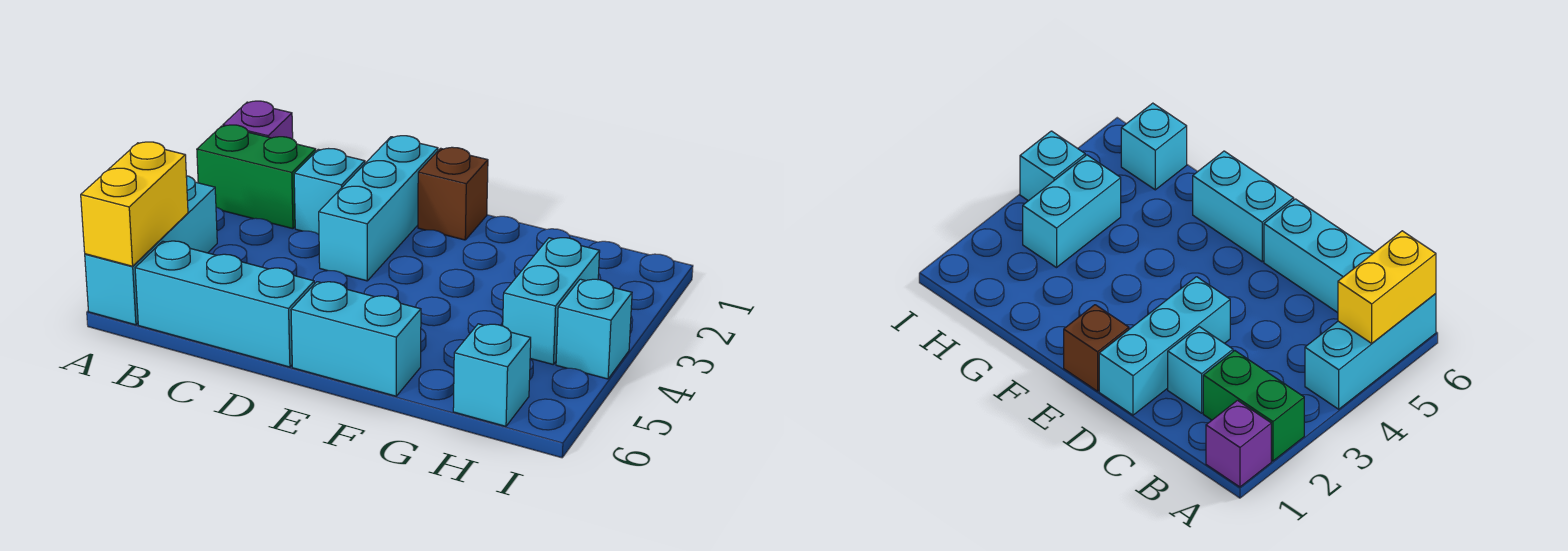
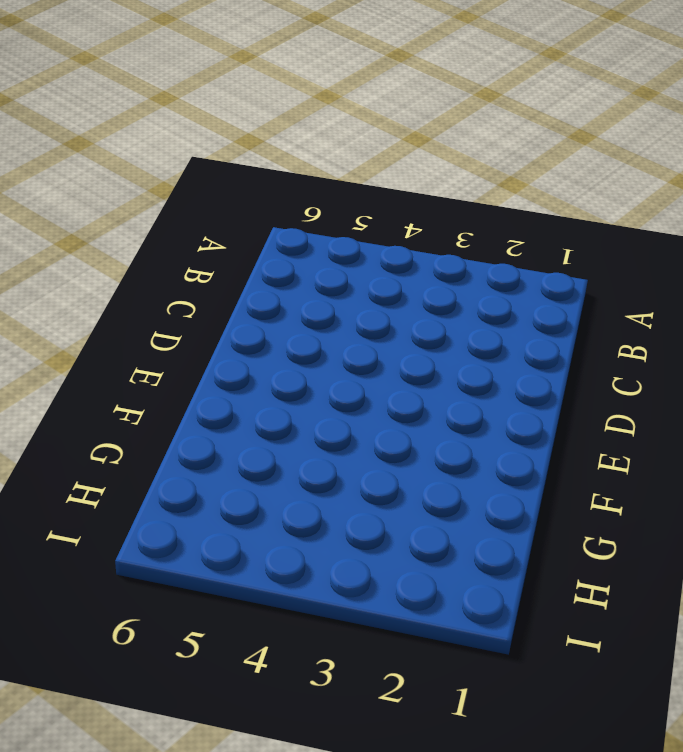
none -> purple 1x1 brick [223,101,293,139]
none -> green 1x2 brick [197,125,316,229]
none -> cyan 1x3 brick [85,176,217,325]

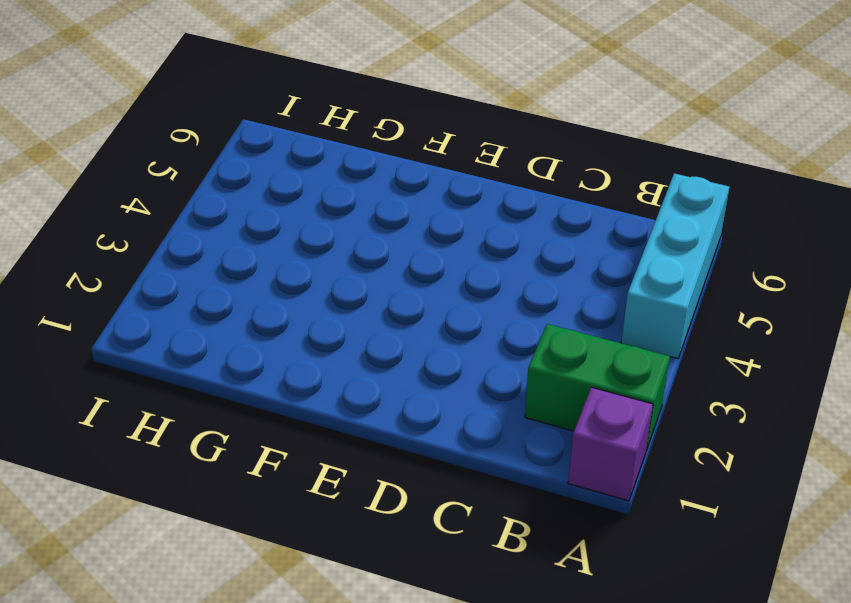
none -> cyan 1x3 brick [135,241,314,367]
none -> cyan 1x1 brick [294,149,365,234]
none -> cyan 1x3 brick [319,136,438,281]

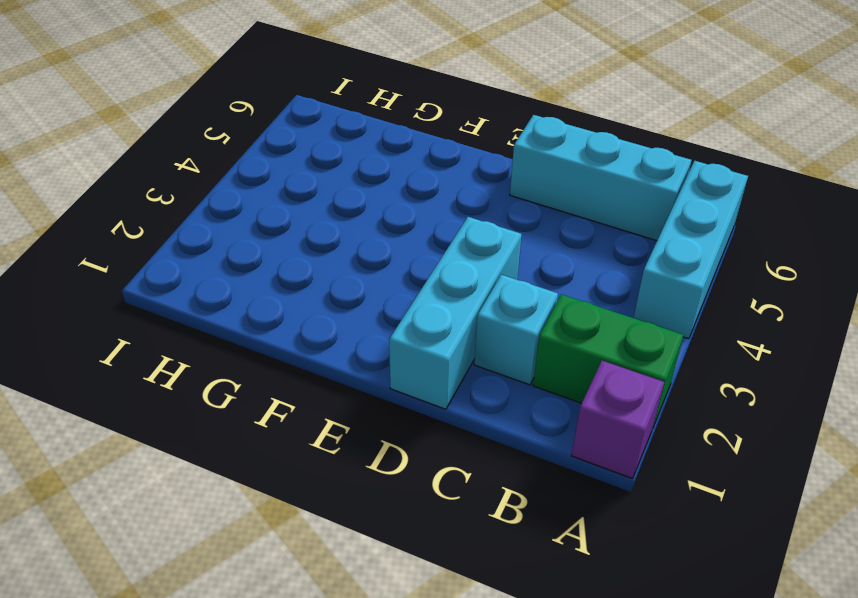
none -> brown 1x1 brick [418,147,488,240]
none -> cyan 1x2 brick [291,282,421,396]
none -> cyan 1x2 brick [503,238,600,364]

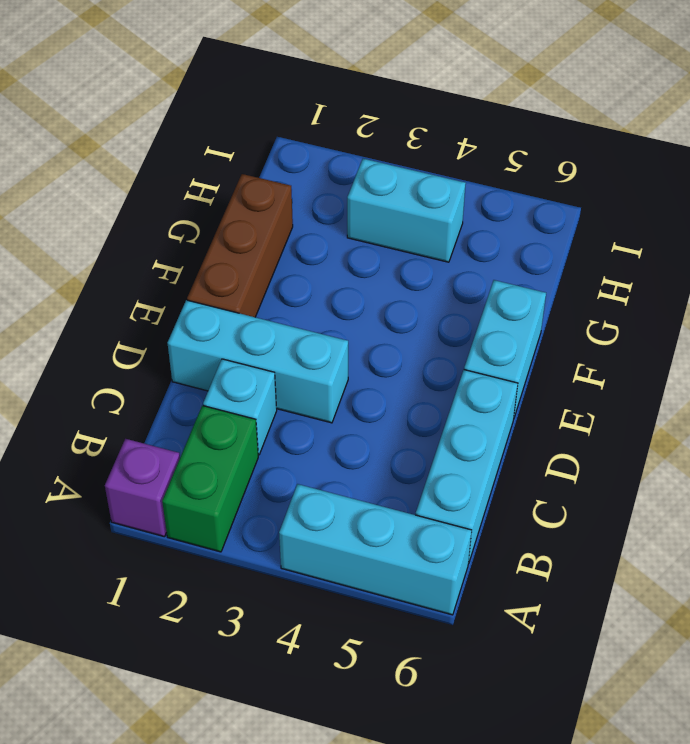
brown 1x3 brick [187,174,293,317] -> brown 1x1 brick [418,147,488,240]
none -> cyan 1x1 brick [453,324,531,426]
none -> cyan 1x1 brick [556,279,632,379]
none -> yellow 1x2 brick [81,142,188,266]

